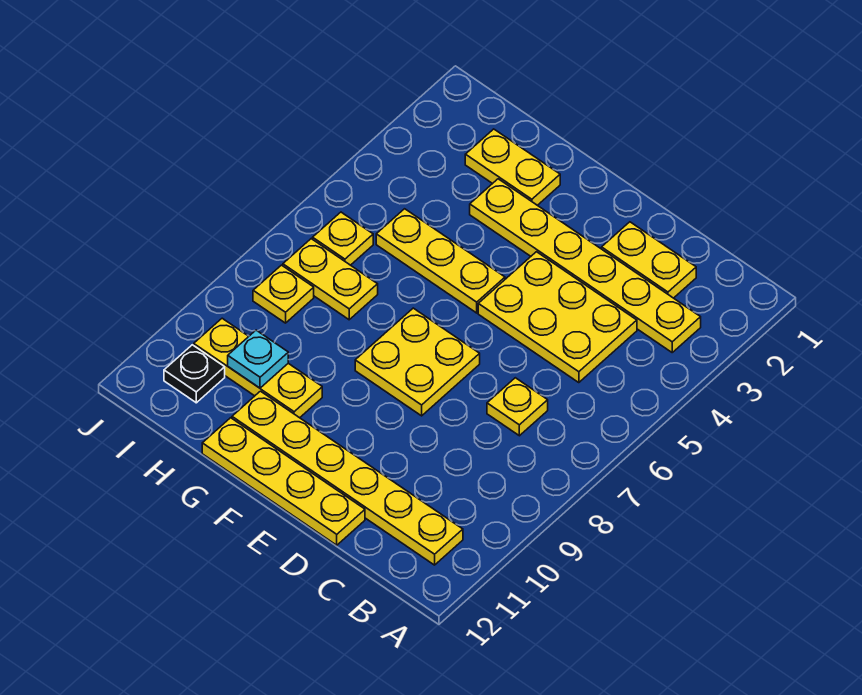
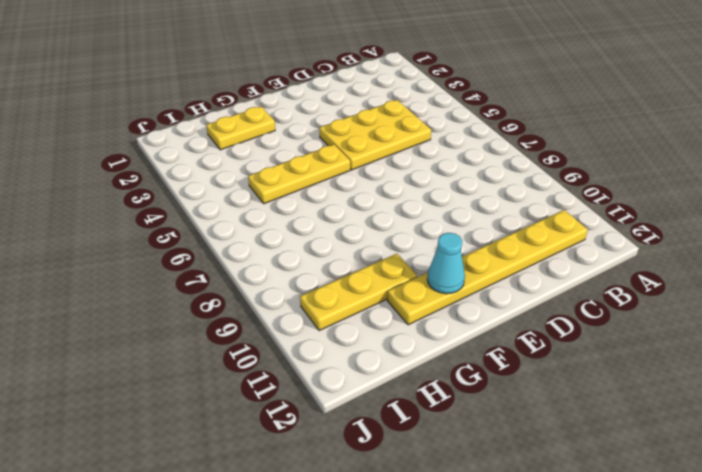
cyan 1x1 cone [427,233,465,294] -> none
none -> yellow 1x6 plate [470,179,701,352]
none -> yellow 1x2 plate [602,222,696,298]
none -> yellow 1x1 plate [487,378,548,436]

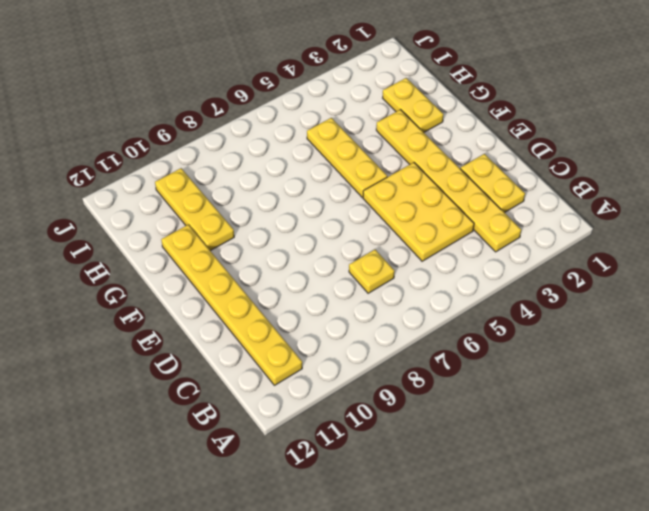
none -> yellow 1x4 plate [202,418,365,545]
none -> yellow 2x2 plate [355,308,480,416]
none -> yellow 1x2 plate [283,239,378,320]

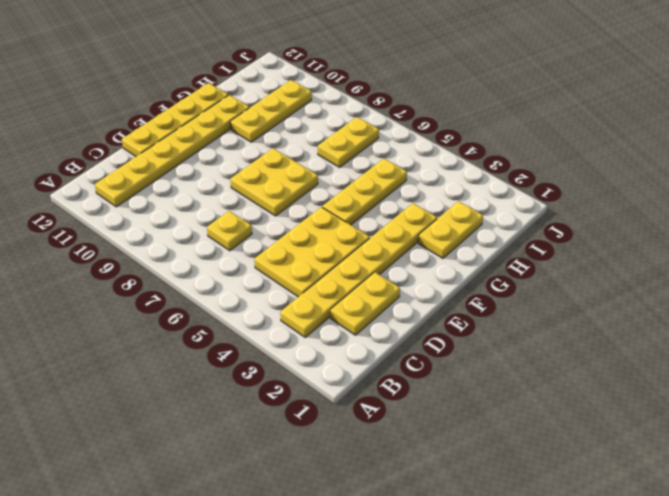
none -> yellow 1x1 plate [313,212,373,265]
none -> yellow 1x1 plate [253,265,314,323]
none -> black 1x1 plate [164,345,225,403]

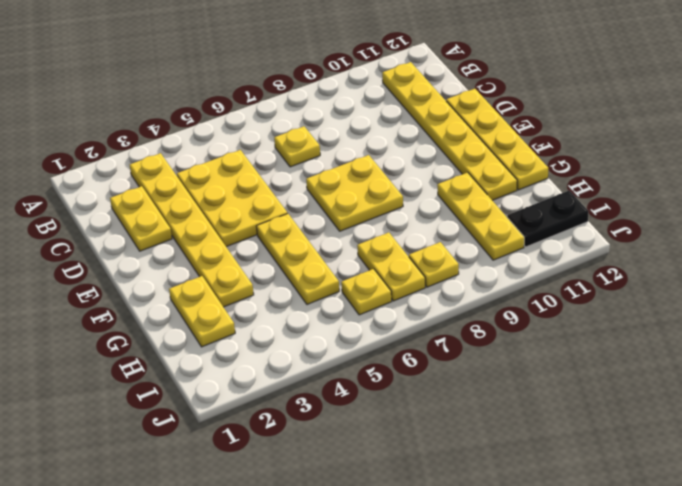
black 1x2 plate [507,191,589,247] -> black 1x1 plate [164,345,225,403]
none -> cyan 1x1 plate [228,330,288,388]

